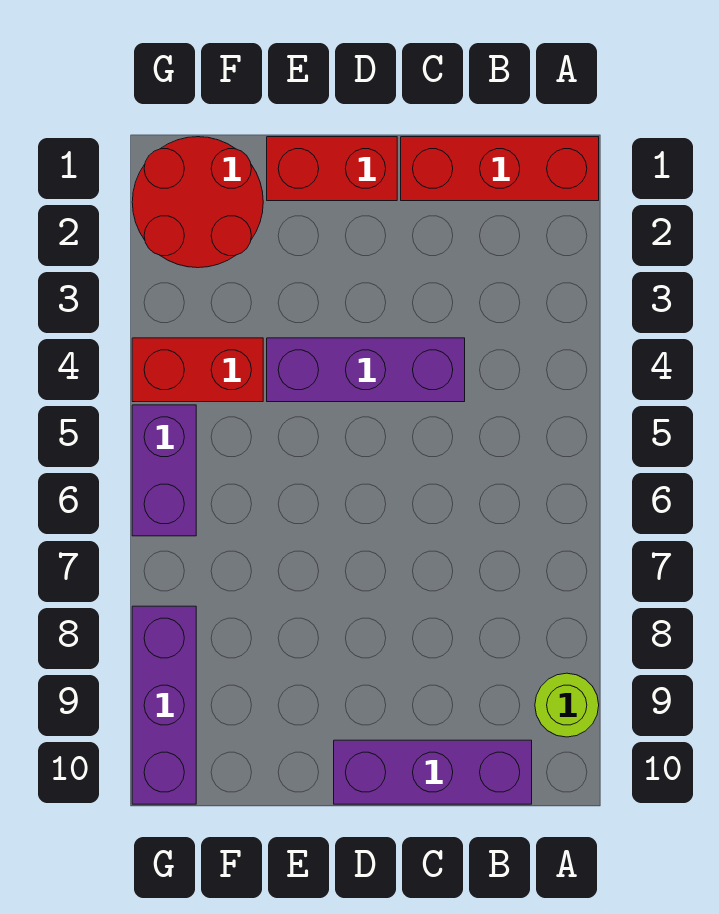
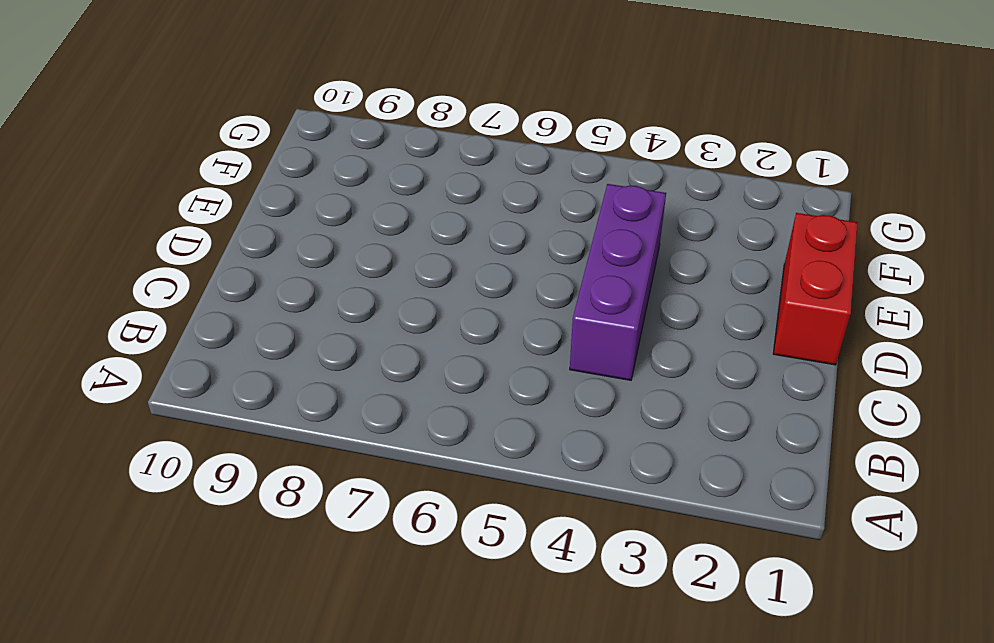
none -> red 1x3 brick [401,137,599,201]
none -> lime 1x1 round brick [535,673,599,737]

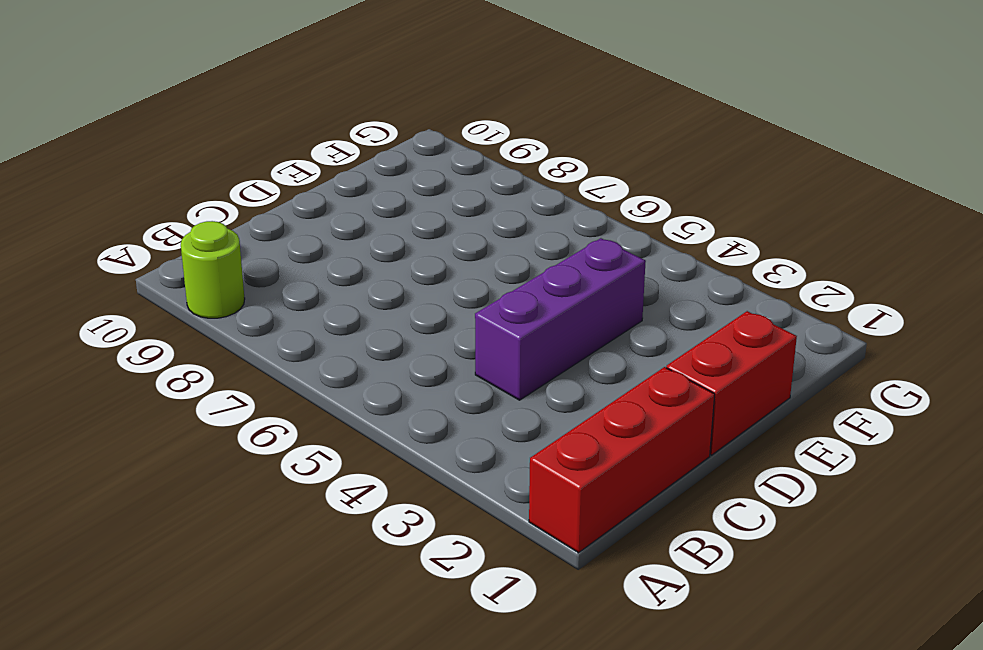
none -> purple 1x3 brick [334,740,532,804]
none -> red 2x2 round brick [132,137,263,268]

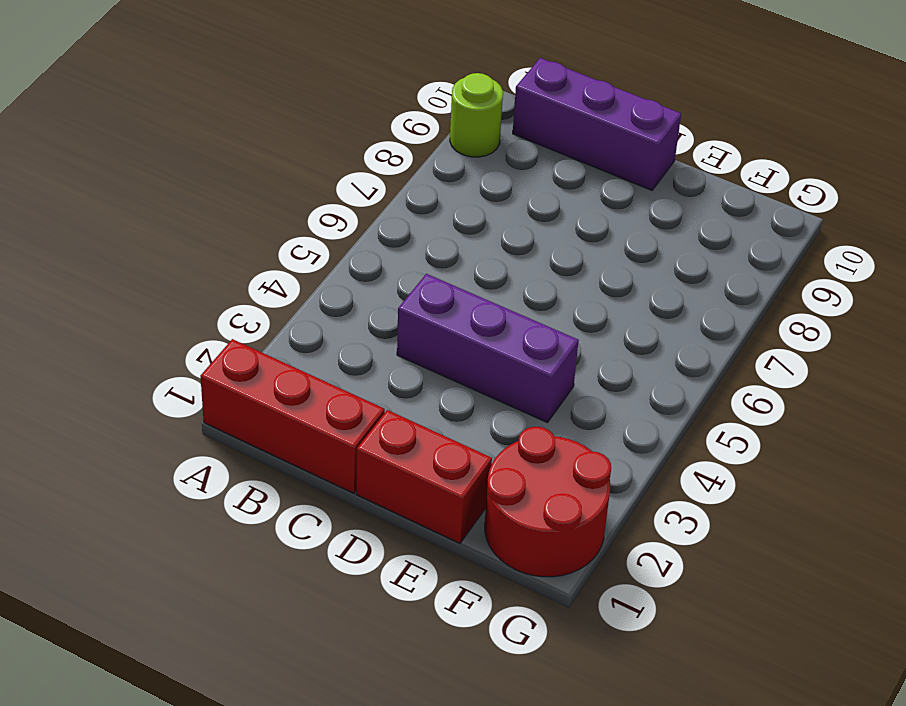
none -> red 1x2 brick [132,338,263,402]
none -> purple 1x2 brick [132,405,196,536]

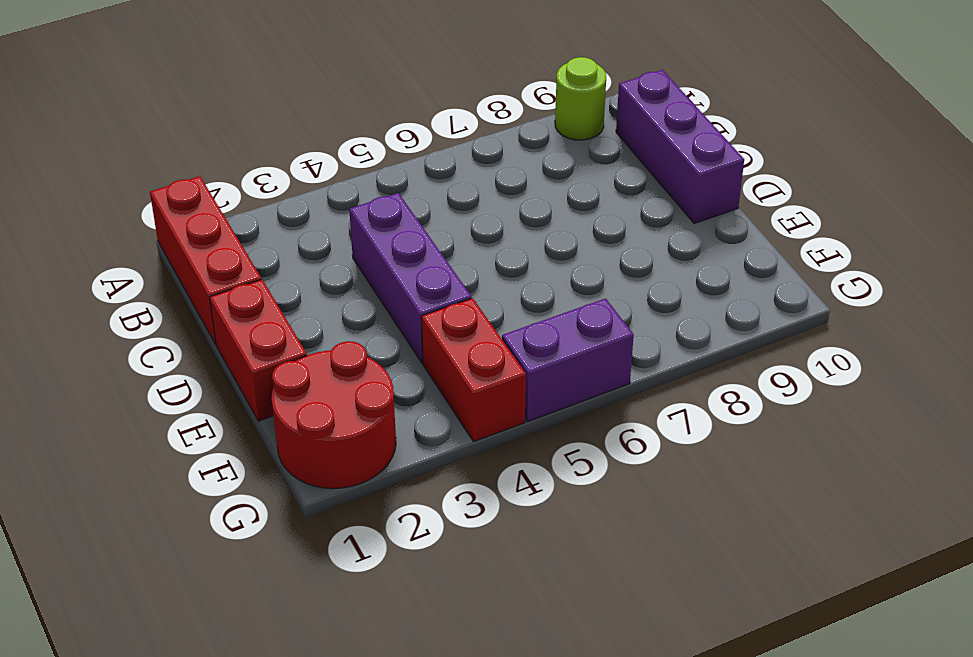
none -> purple 1x3 brick [132,606,196,804]

